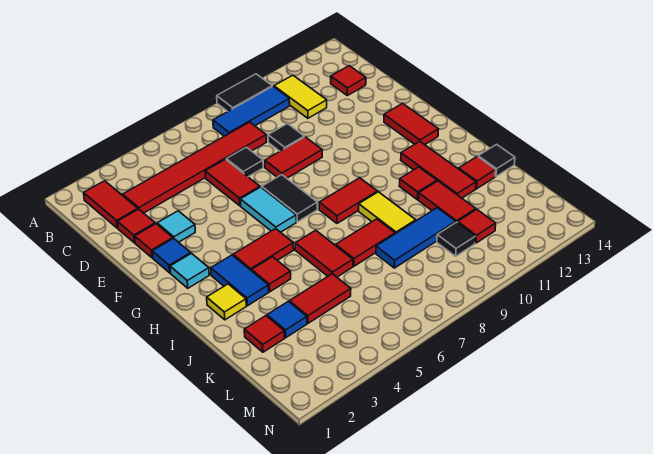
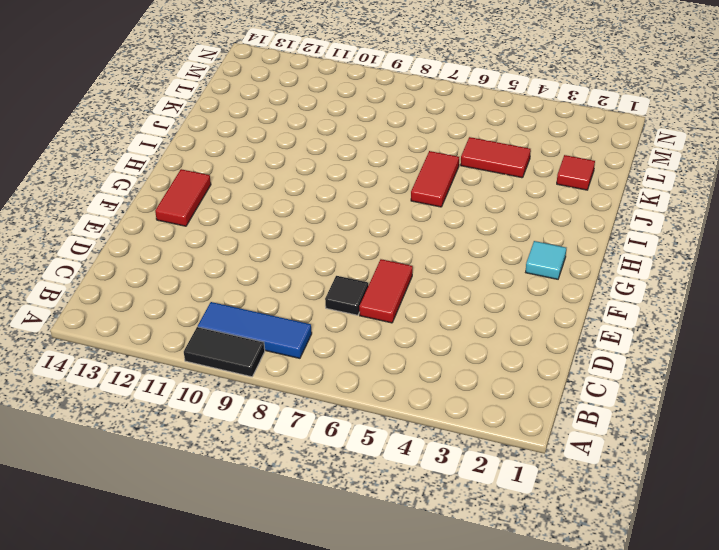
none -> red 1x2 tile [84,181,138,228]
none -> yellow 1x2 tile [274,75,327,118]
none -> red 1x6 tile [123,122,266,213]
none -> red 1x1 tile [331,66,366,96]

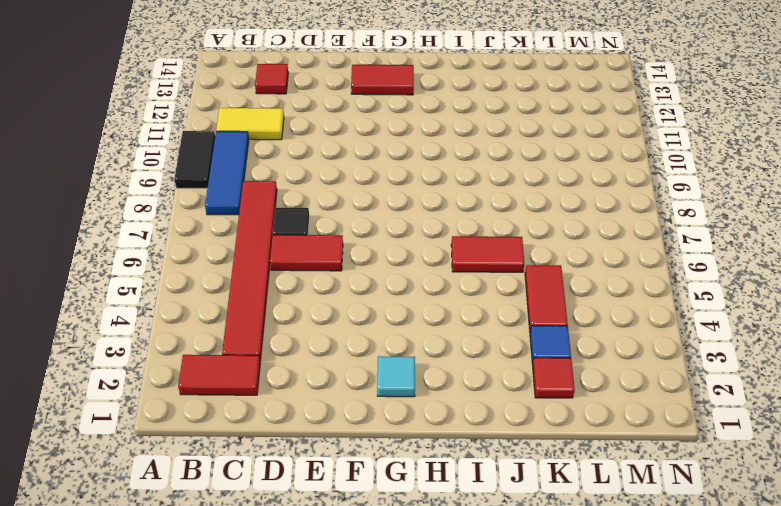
none -> red 1x1 tile [117,209,155,243]
none -> black 1x1 tile [268,124,304,151]
none -> red 1x1 tile [135,224,173,258]
none -> cyan 1x1 tile [157,211,195,242]

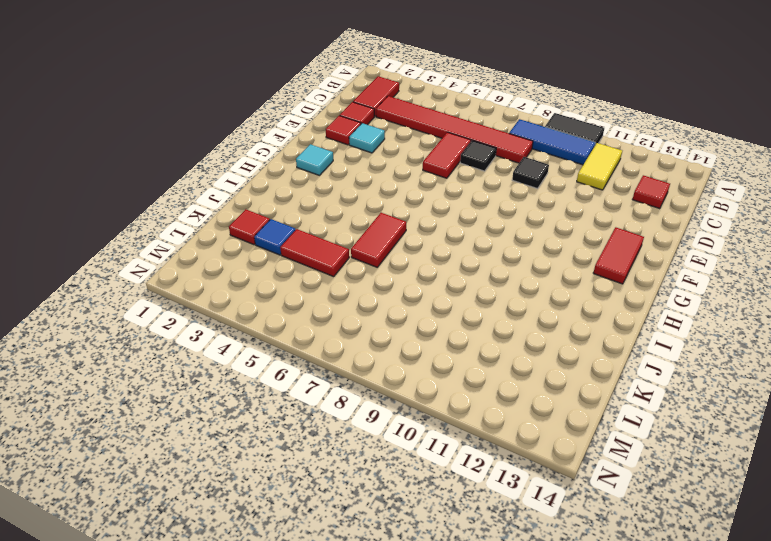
none -> red 1x2 tile [265,137,322,178]
none -> blue 1x1 tile [152,238,191,273]
none -> cyan 1x2 tile [240,187,296,232]
none -> black 1x2 tile [262,175,317,222]

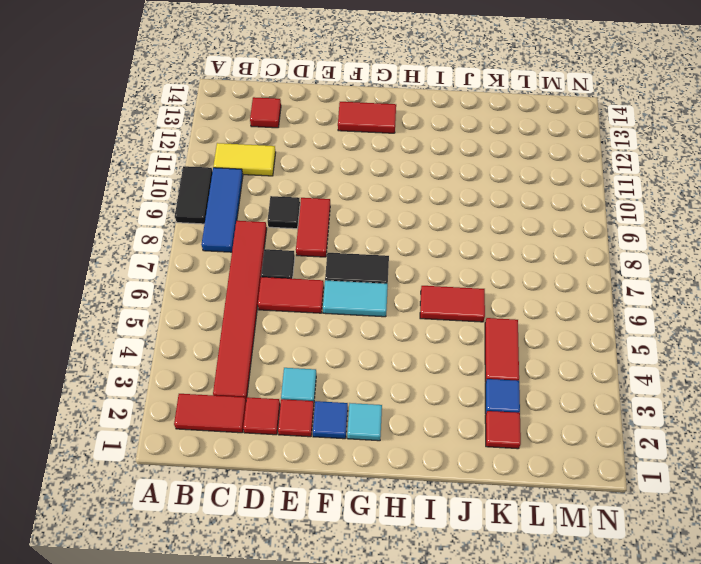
none -> blue 1x2 tile [211,255,269,306]
none -> red 1x2 tile [233,229,294,271]
none -> red 1x2 tile [319,178,378,223]
none -> red 1x3 tile [401,142,476,198]

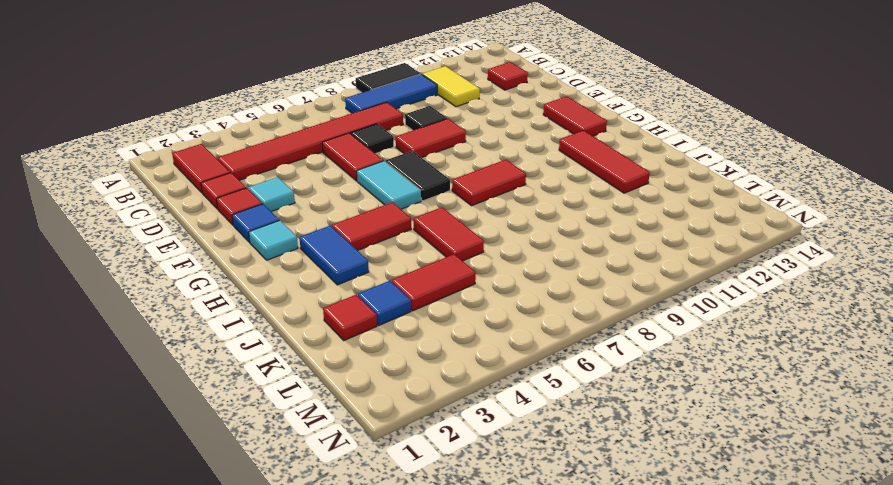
none -> yellow 1x1 tile [207,284,246,320]
none -> red 1x1 tile [252,257,291,292]
none -> yellow 1x2 tile [359,192,416,234]
none -> red 1x1 tile [399,167,437,200]

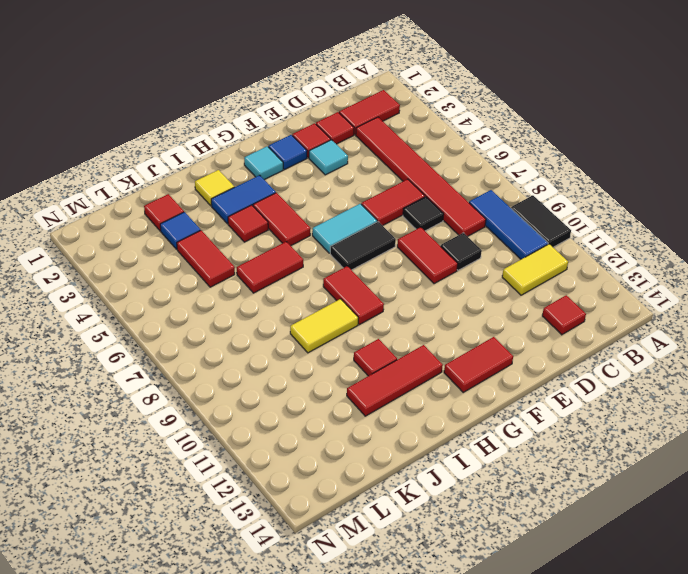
none -> red 1x2 tile [336,219,395,266]
none -> red 1x2 tile [418,181,476,223]
none -> red 1x1 tile [459,156,496,189]
none -> black 1x1 tile [478,144,515,176]

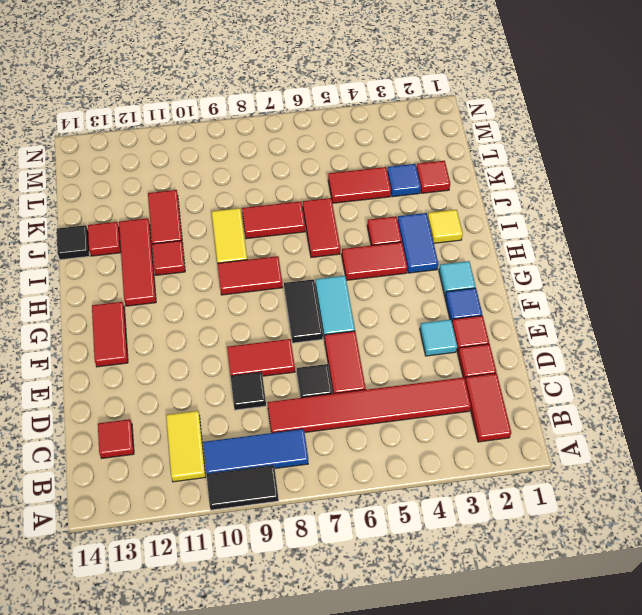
none -> blue 1x3 tile [376,208,456,268]
none -> black 1x1 tile [437,222,476,256]
none -> red 1x1 tile [458,209,496,243]

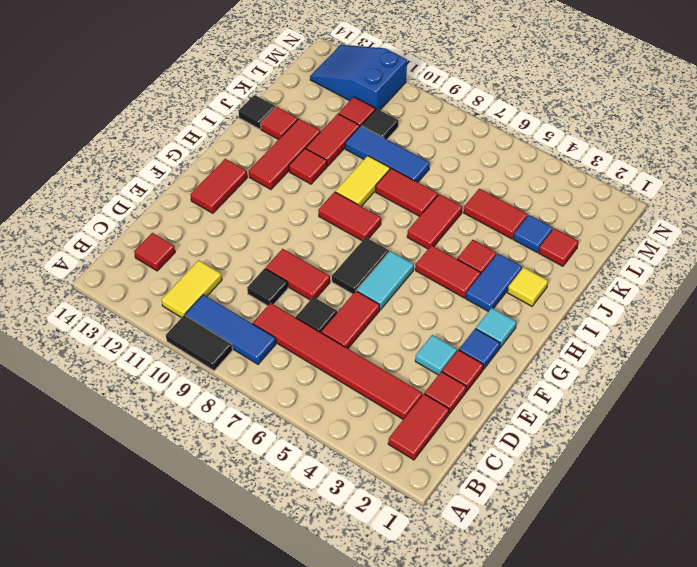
blue 2x3 slope [310,45,407,110] -> none

